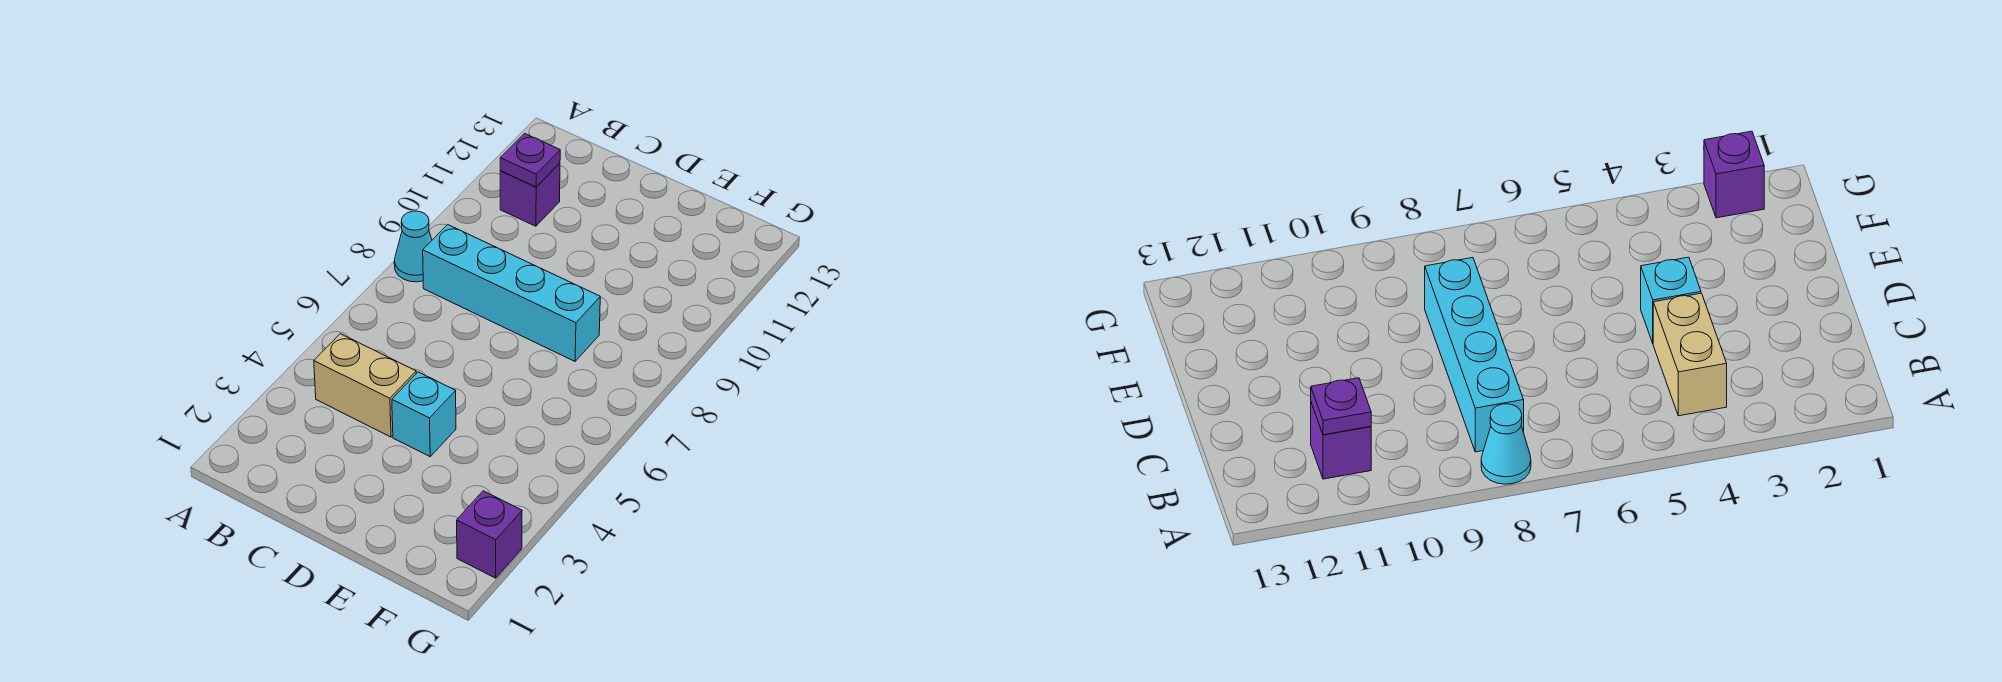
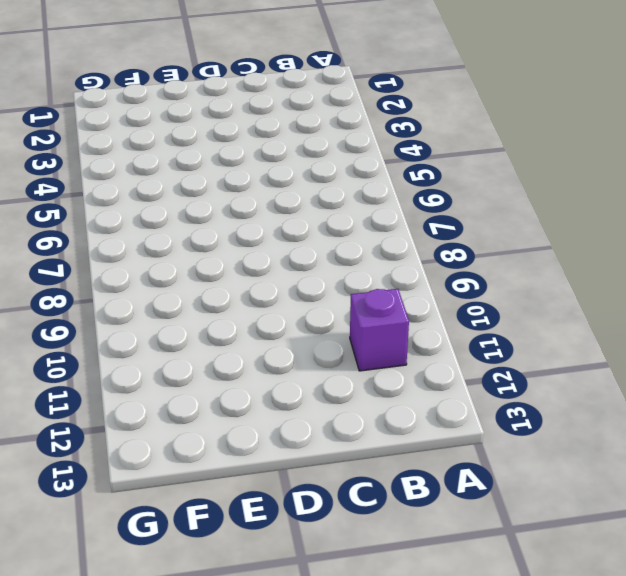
none -> cyan 1x1 cone [394,211,432,282]
none -> tan 1x2 brick [314,334,416,437]

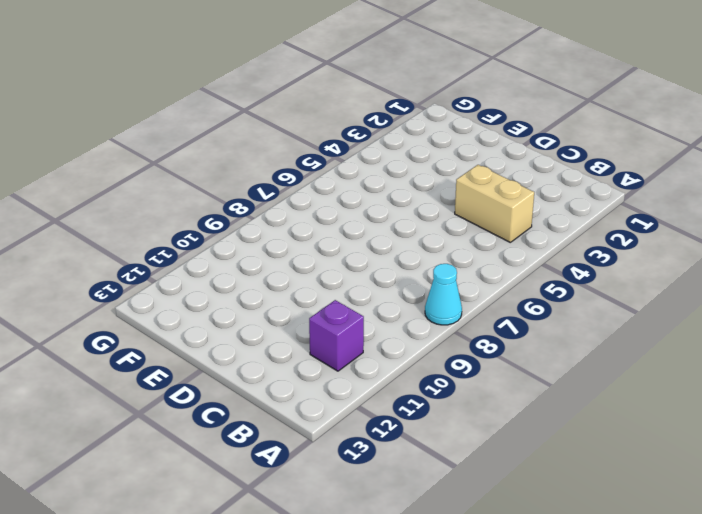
none -> cyan 1x4 brick [423,225,600,361]
none -> cyan 1x1 brick [392,372,456,457]

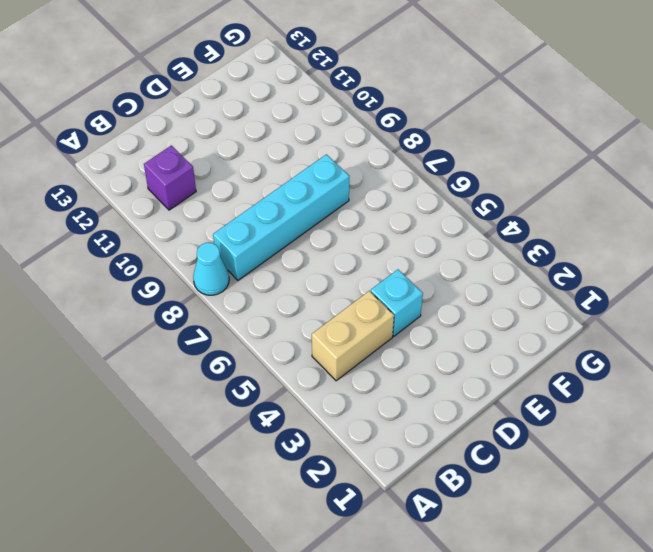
none -> purple 1x1 brick [457,491,522,578]
none -> purple 1x1 plate [500,134,560,187]

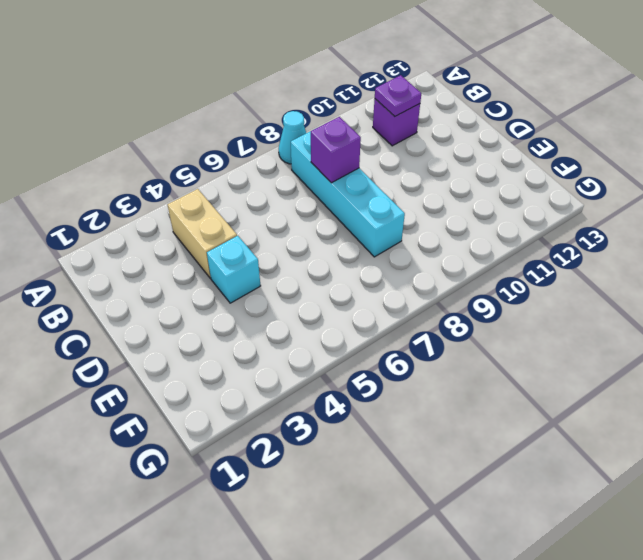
purple 1x1 brick [311,117,361,183] -> purple 1x1 brick moved to [457,491,522,578]

